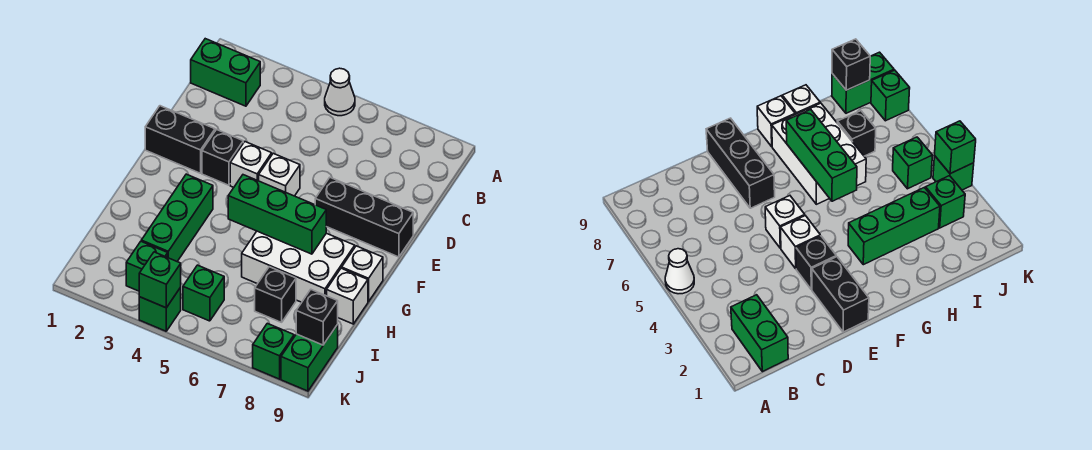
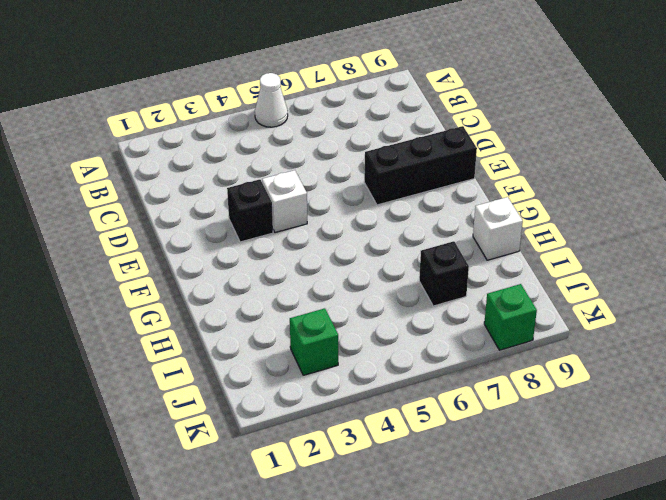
none -> green 1x2 brick [191,39,260,106]
none -> black 1x2 brick [145,106,215,173]
none -> white 1x1 brick [259,153,300,196]

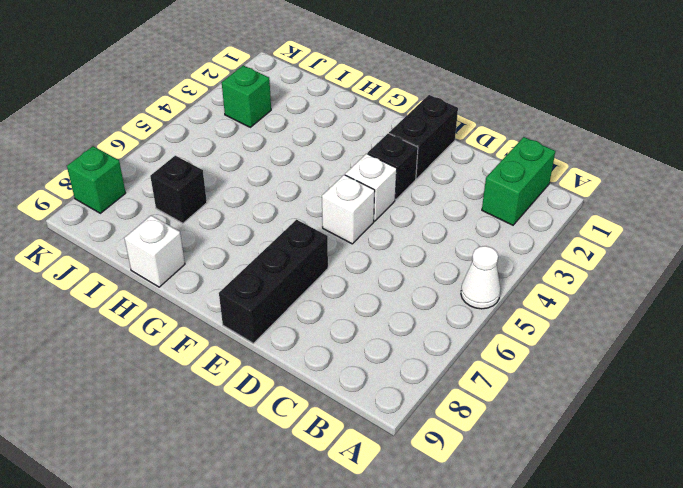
none -> green 1x3 brick [141,174,213,261]
none -> white 2x3 brick [242,231,355,302]
none -> white 1x1 brick [342,246,383,302]

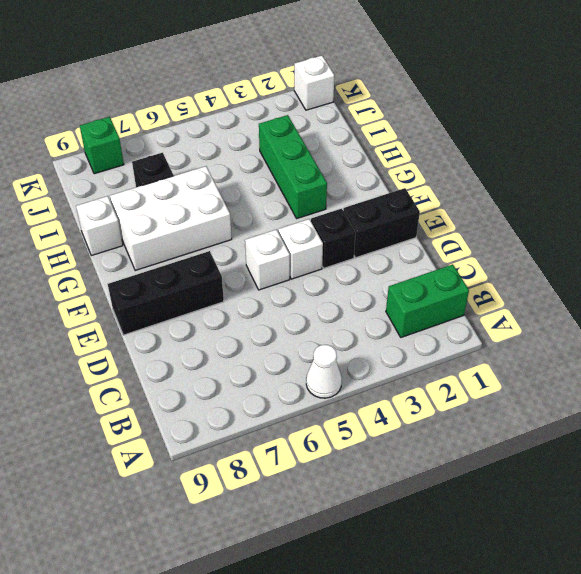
white 1x1 brick [294,56,334,110] -> white 1x1 brick moved to [342,246,383,302]
none -> green 1x1 brick [126,242,168,291]
none -> green 1x1 brick [183,265,224,321]
none -> green 1x2 brick [281,325,338,391]

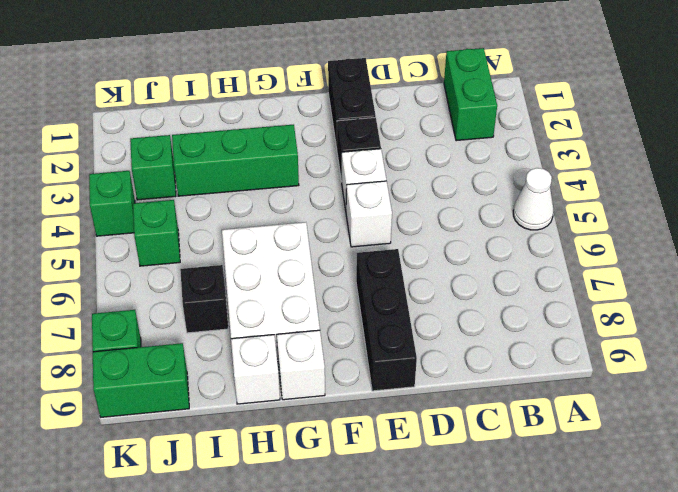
none -> green 1x3 brick [228,175,326,254]
none -> black 1x1 brick [296,290,338,345]
none -> green 1x1 brick [139,252,181,308]

